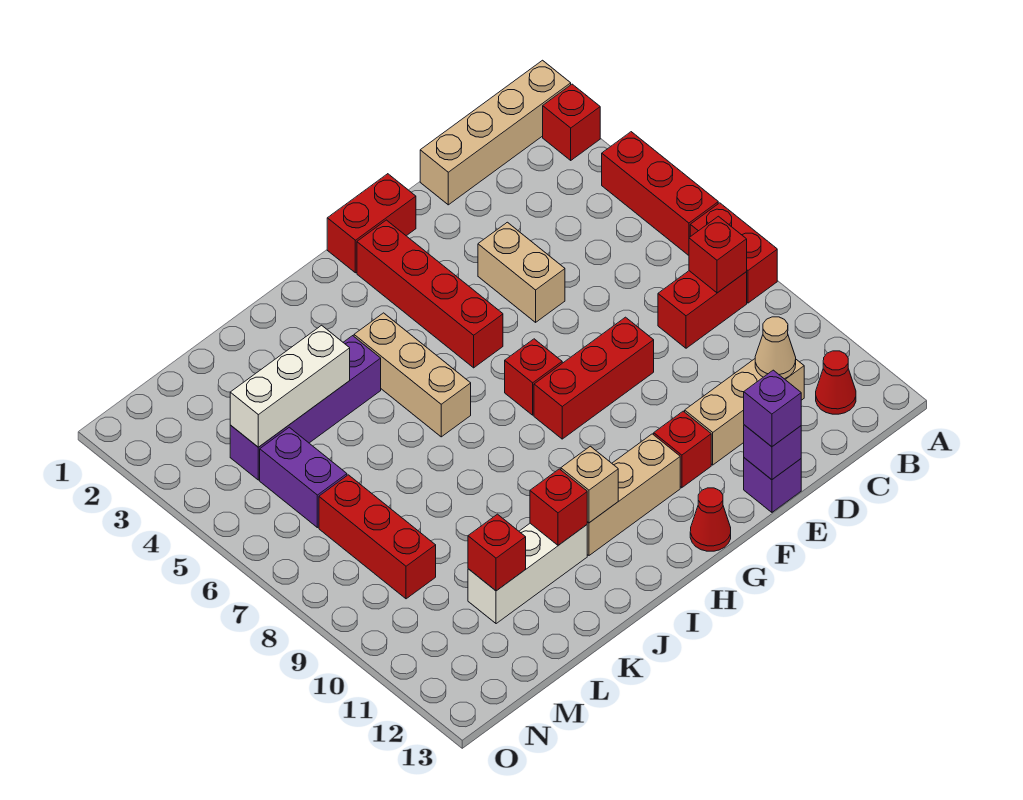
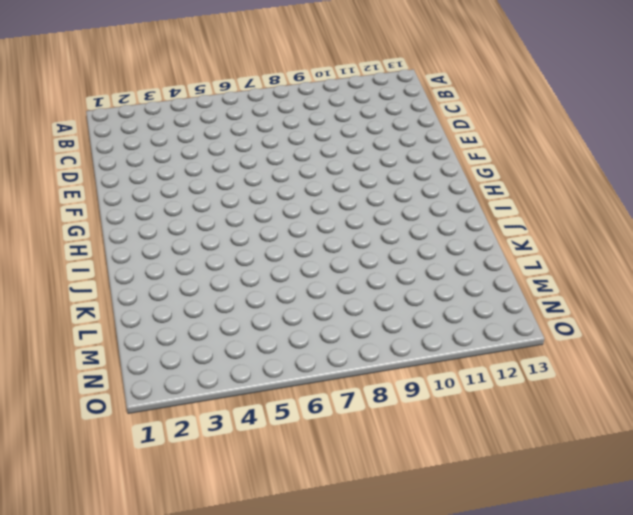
none -> tan 1x4 brick [420,60,571,205]
none -> red 1x1 brick [543,84,600,160]
none -> red 1x3 brick [602,132,718,255]

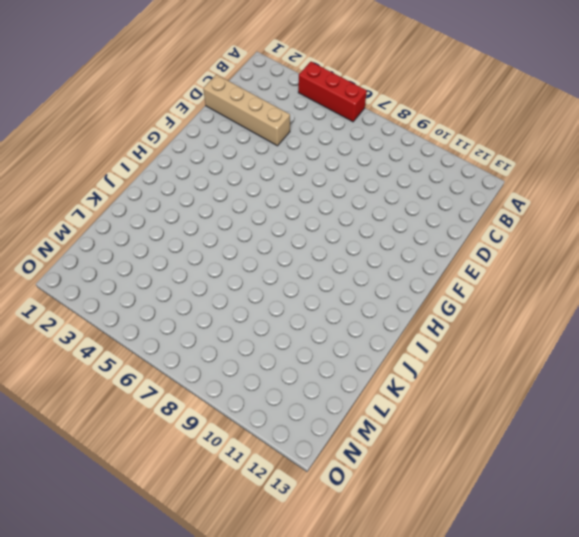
tan 1x4 brick [203,75,290,146] -> tan 1x4 brick turned to [420,60,571,205]
none -> red 1x1 brick [543,84,600,160]
none -> red 1x2 brick [690,203,777,303]
none -> red 1x2 brick [658,271,747,348]

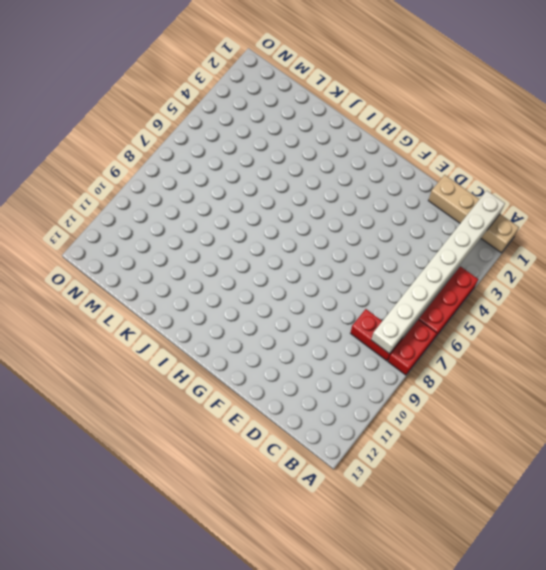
white 1x8 brick [371,191,505,354] -> red 1x1 brick [689,216,747,293]
none -> red 1x1 brick [543,84,600,160]
none -> red 1x1 cone [816,351,856,414]
none -> tan 1x3 brick [685,359,804,465]

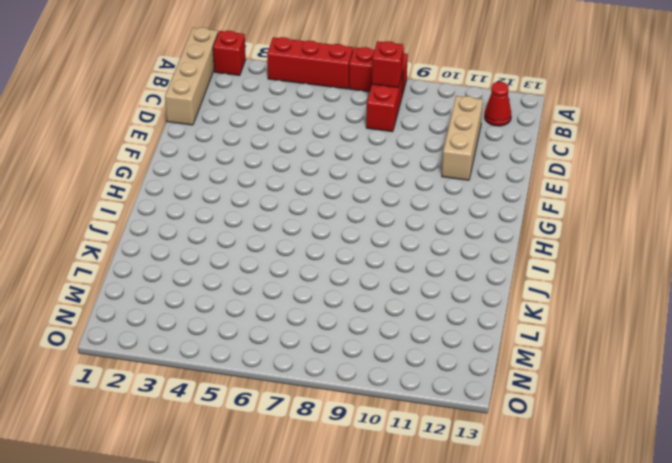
none -> tan 1x2 brick [478,222,565,322]
none -> red 1x3 brick [534,317,654,439]
none -> purple 1x1 brick [744,458,801,512]

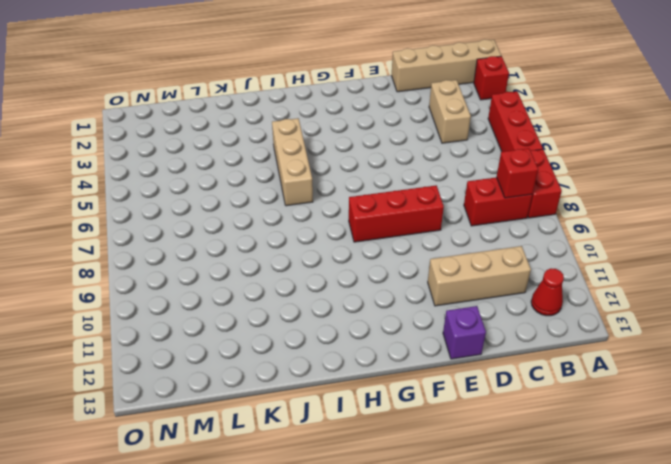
tan 1x2 brick [429,80,471,143] -> tan 1x2 brick moved to [478,222,565,322]
none -> red 1x2 brick [327,174,416,273]
none -> red 1x1 brick [654,411,711,488]
none -> red 1x4 brick [357,220,503,368]

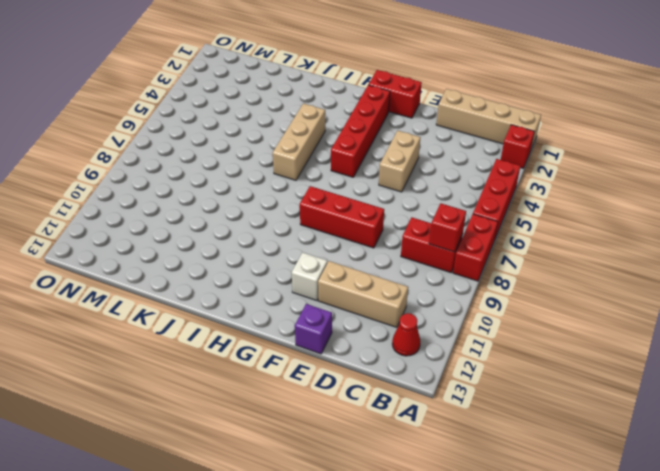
white 1x1 brick [292,252,327,301] -> red 1x1 brick [654,411,711,488]
none -> red 1x1 brick [505,339,562,415]
none -> tan 1x3 brick [587,434,680,555]
none -> red 1x1 cone [690,488,731,551]

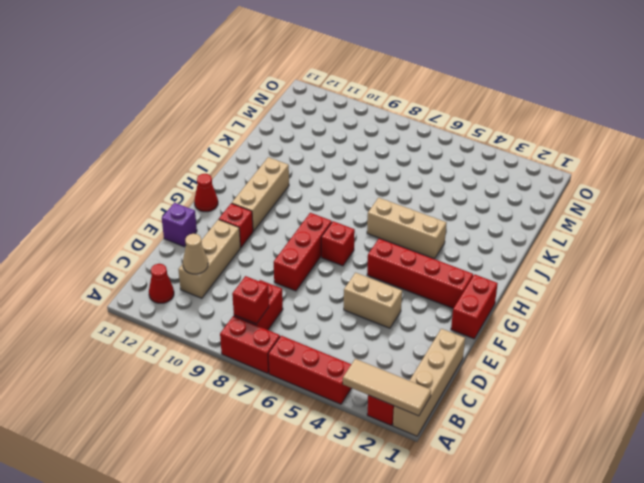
tan 1x3 tile [343,359,431,416] -> none
none -> purple 1x4 brick [230,336,381,480]
none -> white 1x3 brick [468,523,587,624]
none -> purple 1x2 brick [260,427,347,528]

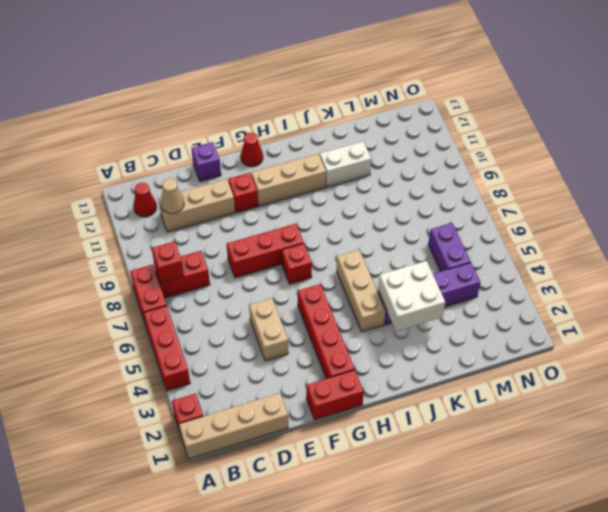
white 2x2 brick [378,261,445,331] -> white 1x3 brick [230,325,350,447]
white 1x2 brick [320,141,371,187] -> white 1x3 brick [468,523,587,624]
none -> red 1x3 brick [319,475,436,599]
none -> purple 1x1 brick [744,425,801,480]
none -> tan 1x1 brick [561,446,618,523]

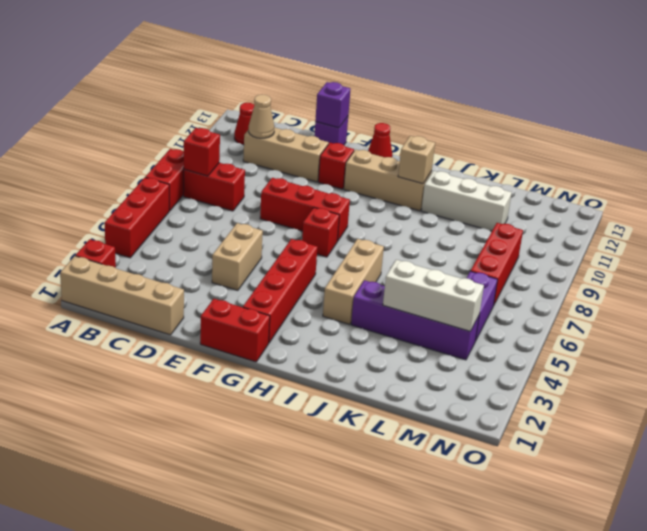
none -> red 1x1 brick [530,469,587,545]
none -> red 1x1 brick [468,514,526,591]
none -> purple 1x1 brick [744,370,801,447]

